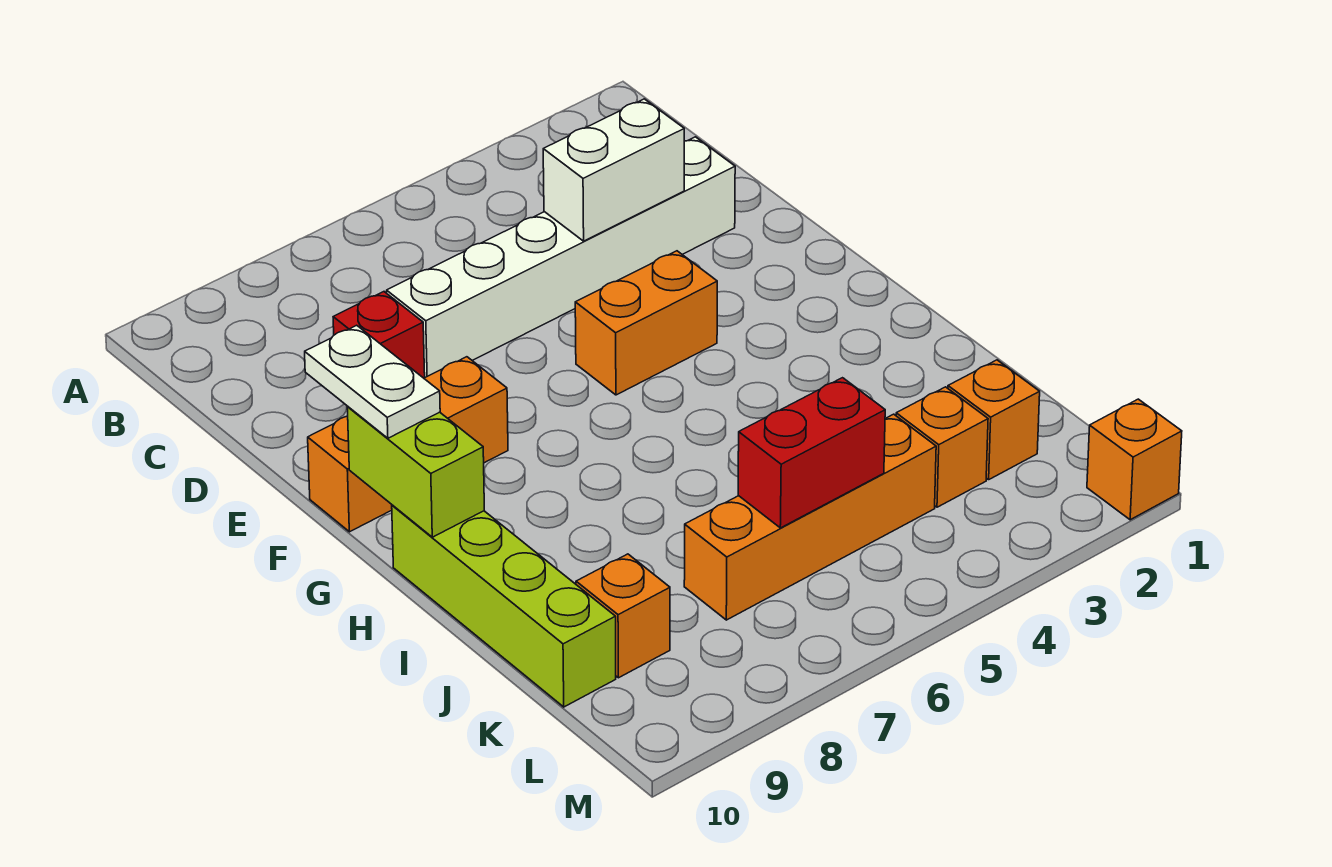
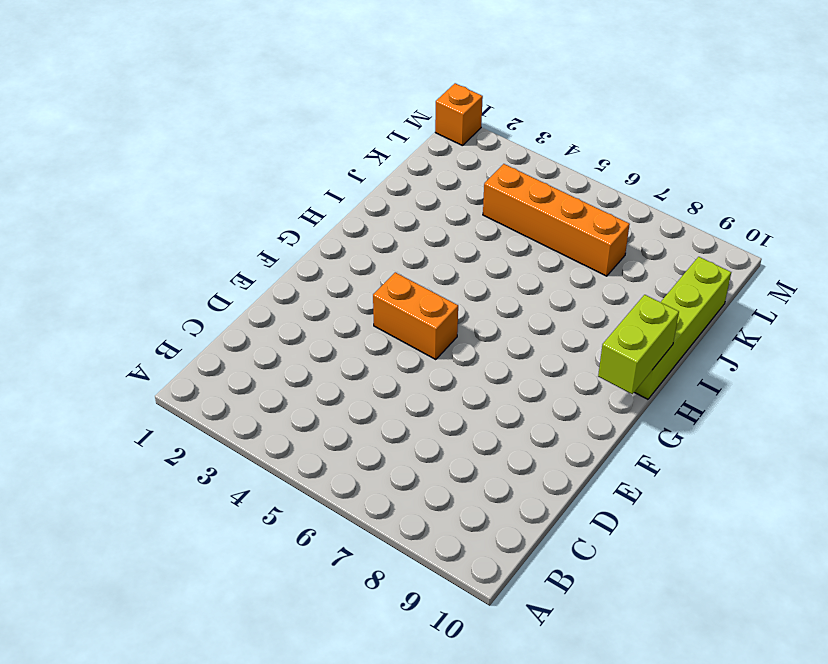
none -> white 1x6 brick [387,137,735,377]
none -> red 1x1 brick [333,292,425,378]
none -> orange 1x3 brick [308,357,508,532]

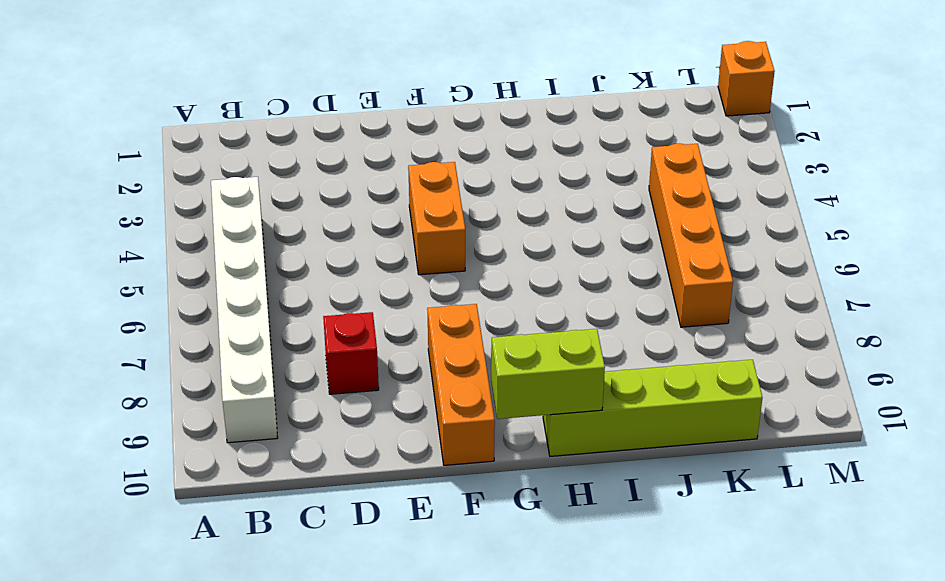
white 1x6 brick [211,177,278,443] -> white 1x6 brick moved to [387,137,735,377]
none -> orange 1x1 brick [948,360,1040,480]
none -> orange 1x1 brick [896,387,988,507]
none -> orange 1x1 brick [576,554,670,678]

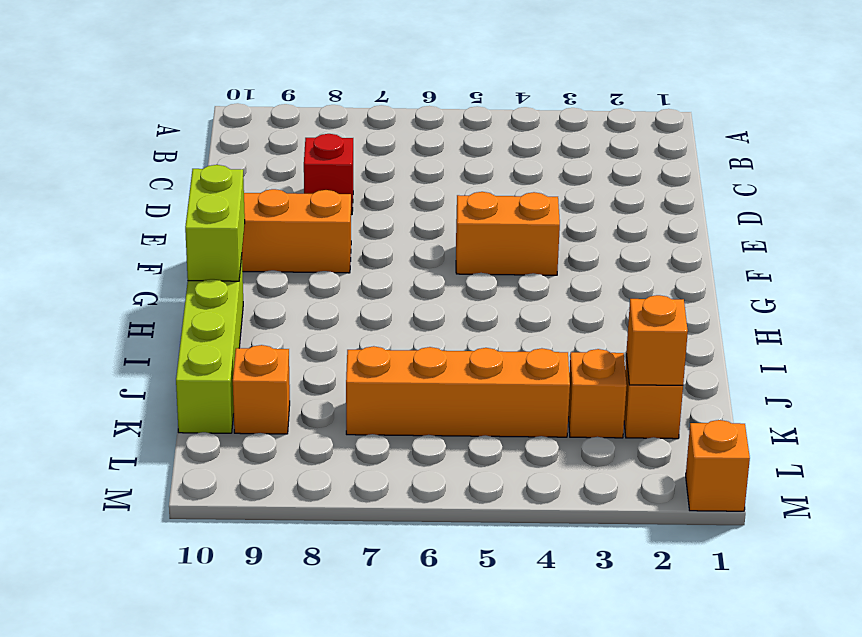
orange 1x1 brick [626,295,688,385] -> none
none -> white 1x6 brick [387,137,735,377]
none -> white 1x2 brick [543,99,684,241]
none -> red 1x2 brick [738,378,885,528]

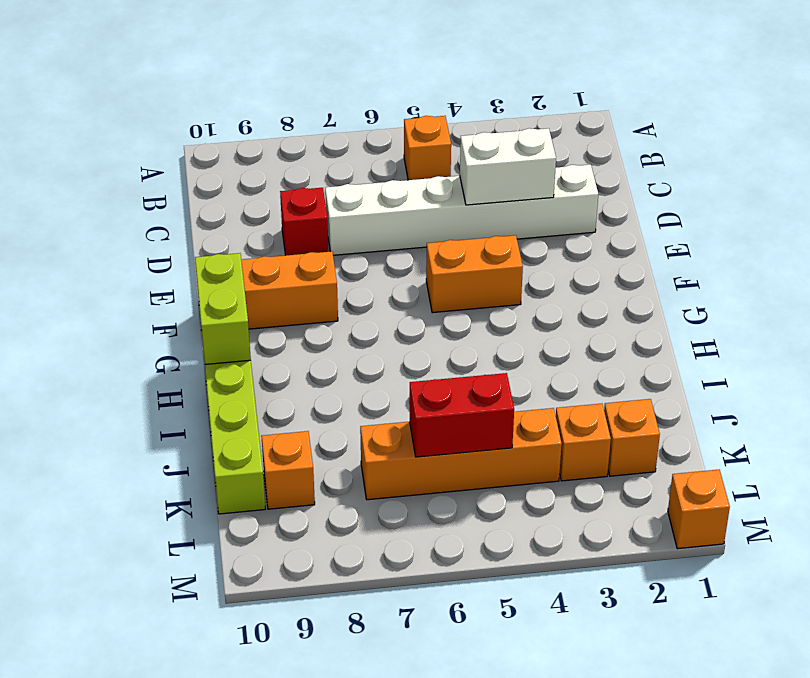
orange 1x1 brick [404,116,451,180] -> none
none -> white 1x2 plate [305,325,440,438]

